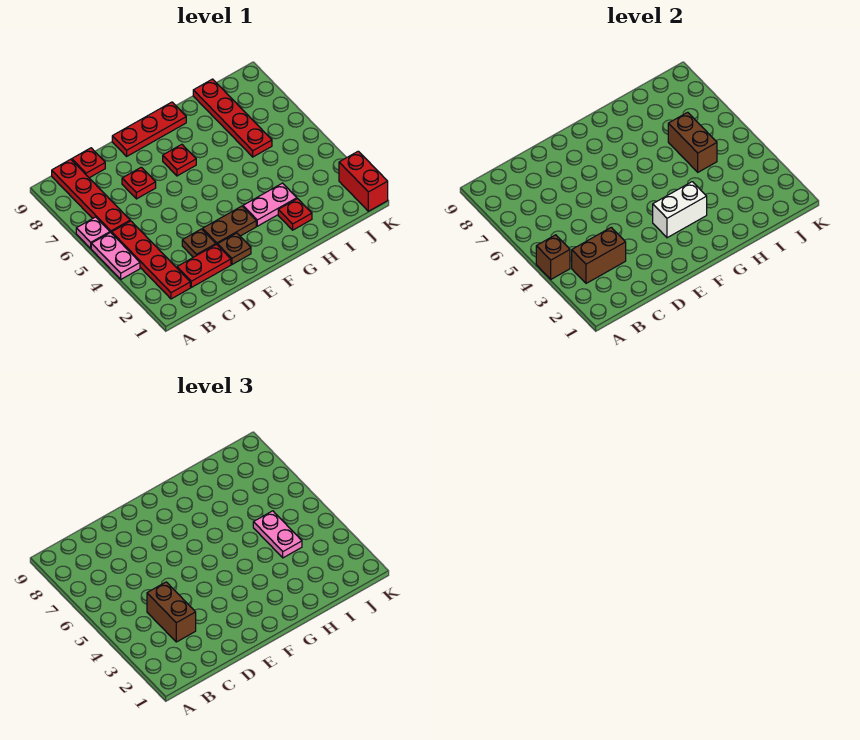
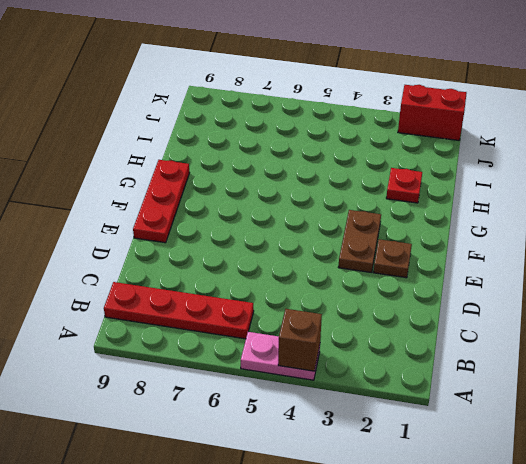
none -> pink 1x1 plate [76,217,110,248]
none -> red 1x4 plate [112,221,190,299]
none -> red 1x2 plate [177,244,231,287]

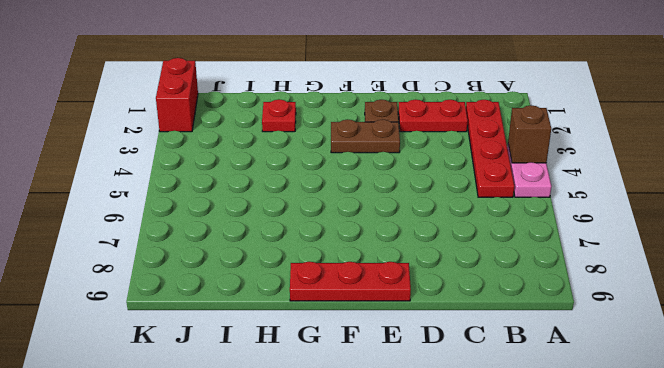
none -> pink 1x1 plate [76,217,110,248]
none -> red 1x4 plate [52,159,130,233]
none -> red 1x1 plate [72,148,105,178]

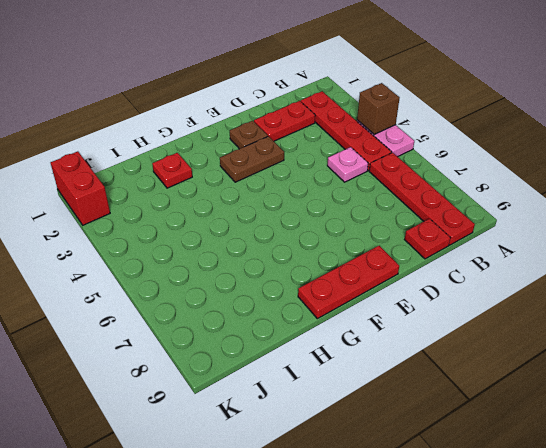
pink 1x1 plate [327,147,368,182] -> pink 1x1 plate moved to [76,217,110,248]
none -> brown 1x1 plate [182,229,216,257]
none -> red 1x1 plate [122,167,156,199]
none -> red 1x1 plate [163,144,196,176]

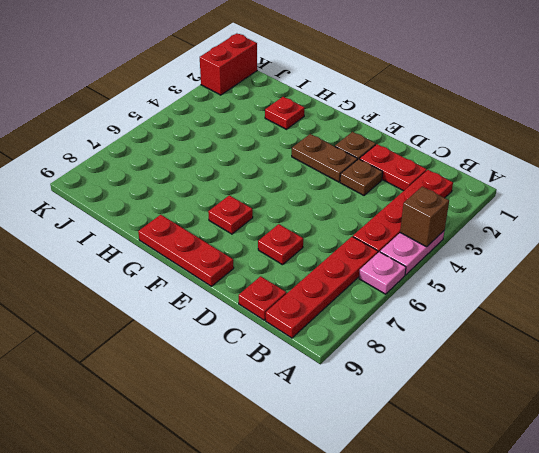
none -> pink 1x2 plate [243,183,297,226]
none -> red 1x4 plate [193,79,272,157]
none -> brown 1x2 brick [572,227,626,283]

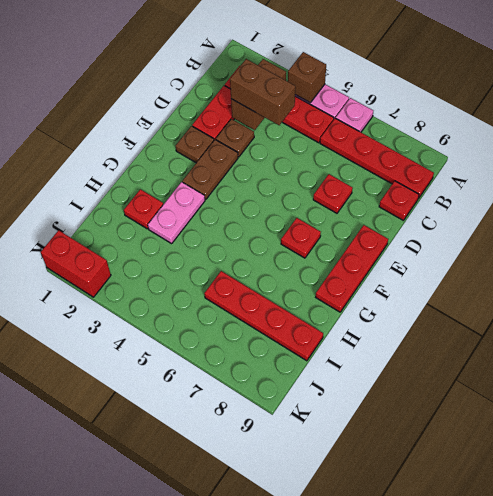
none -> white 1x2 brick [653,182,707,238]
none -> brown 1x2 brick [668,112,717,172]
none -> pink 1x2 plate [253,511,302,558]

